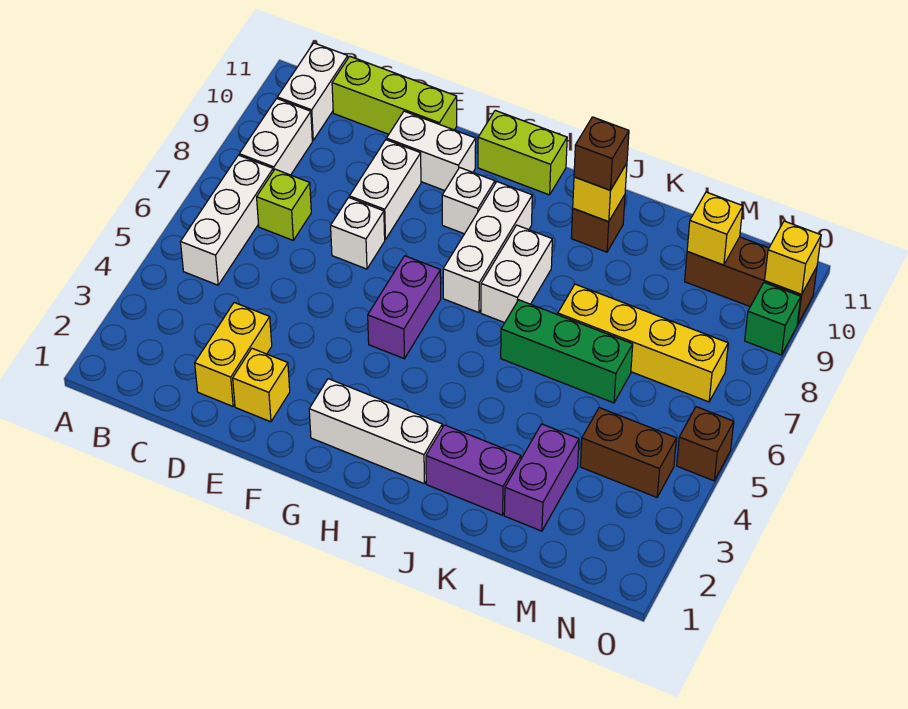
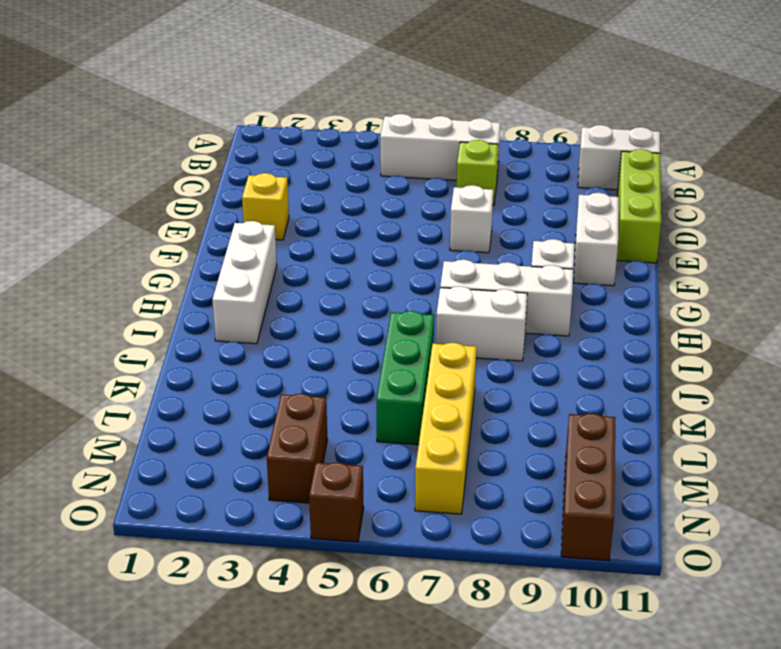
none -> white 1x2 brick [239,98,312,175]
none -> yellow 1x2 brick [195,303,272,406]
none -> white 1x2 brick [349,140,421,240]

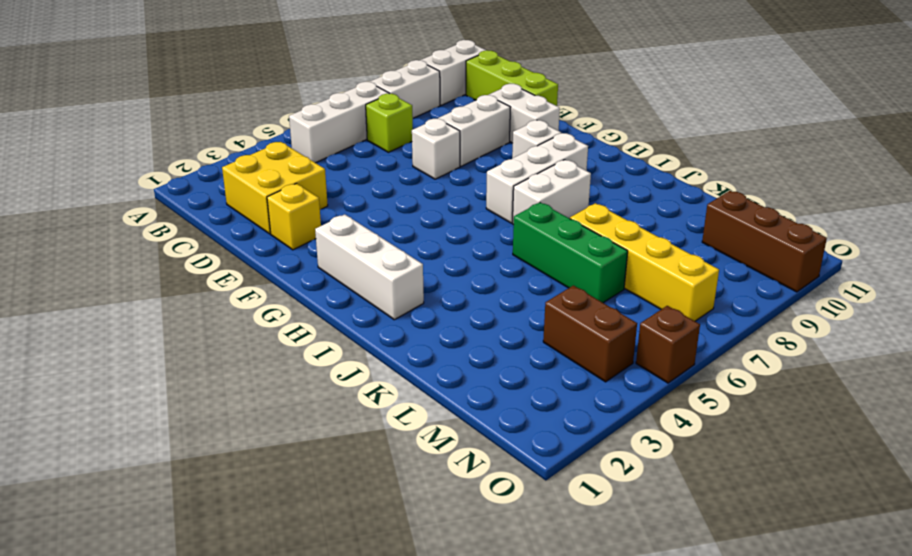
yellow 2x2 brick [222,142,328,234] -> yellow 1x2 brick [195,303,272,406]
none -> purple 1x2 brick [368,256,441,359]
none -> lime 1x2 brick [478,110,567,195]
none -> purple 1x2 brick [426,425,521,515]

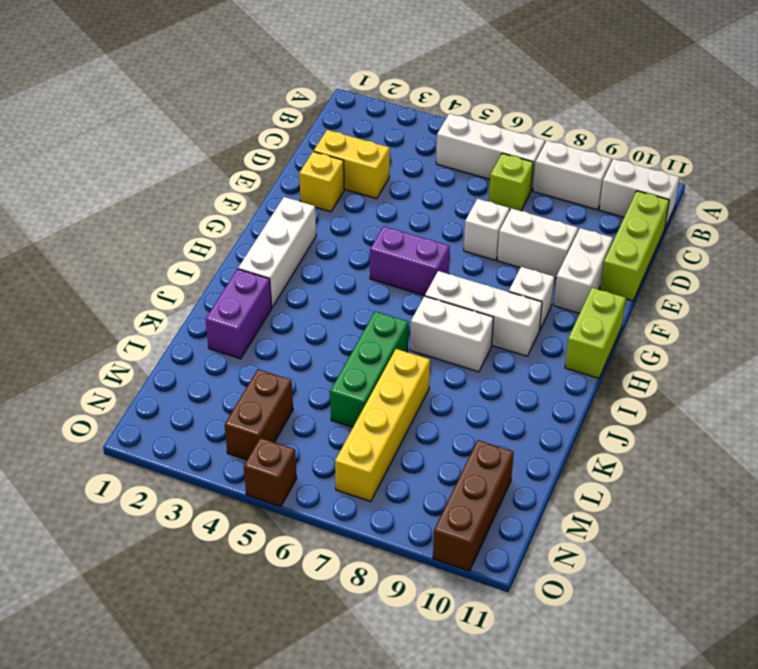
none -> brown 1x1 brick [571,195,625,252]
none -> purple 1x2 brick [504,424,579,531]
none -> green 1x1 brick [745,283,801,355]

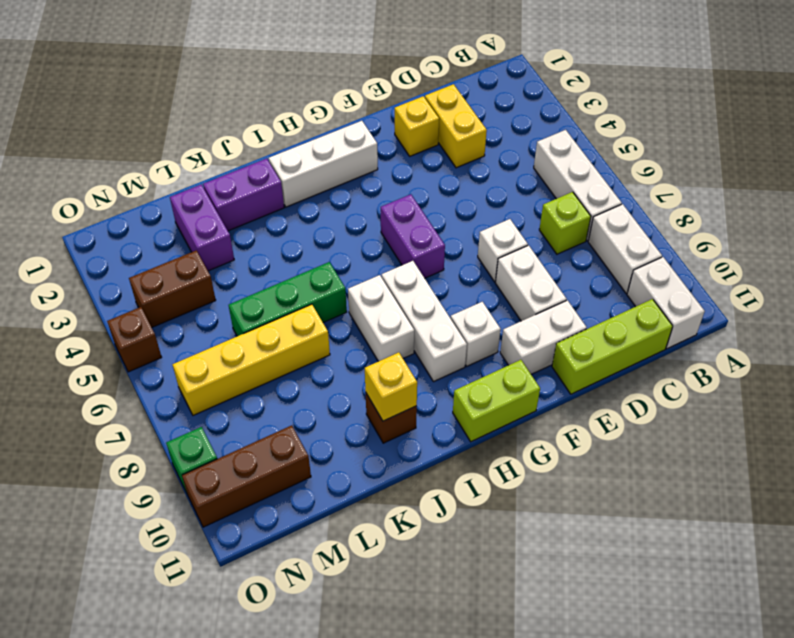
none -> yellow 1x1 brick [687,192,743,265]
none -> yellow 1x1 brick [765,221,821,294]
none -> brown 1x1 brick [574,117,629,190]

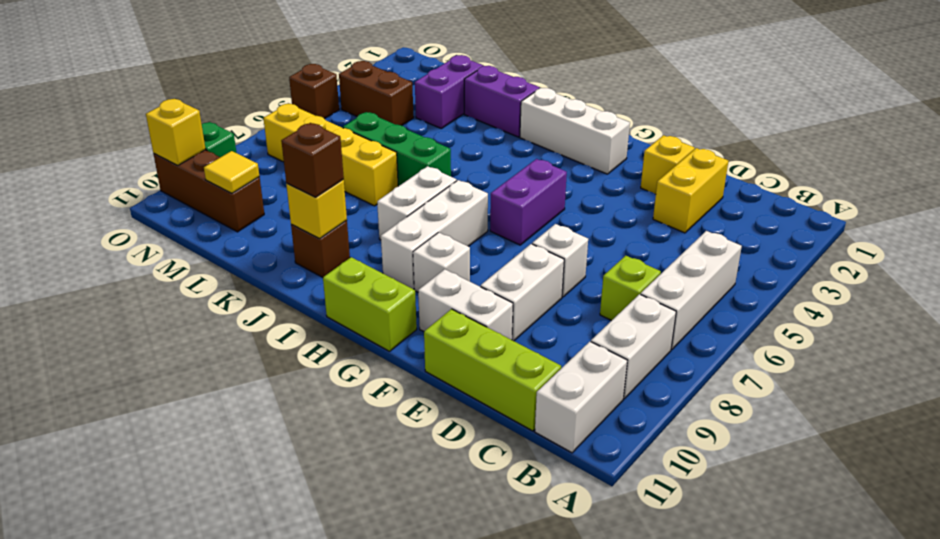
yellow 1x1 tile [204,151,259,193] -> yellow 1x1 brick [687,192,743,265]

